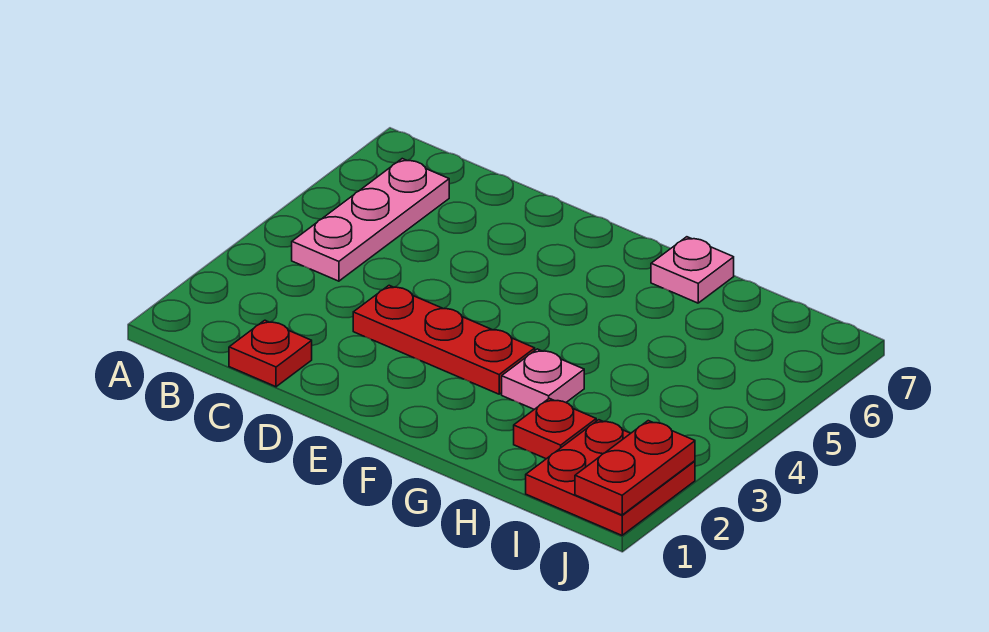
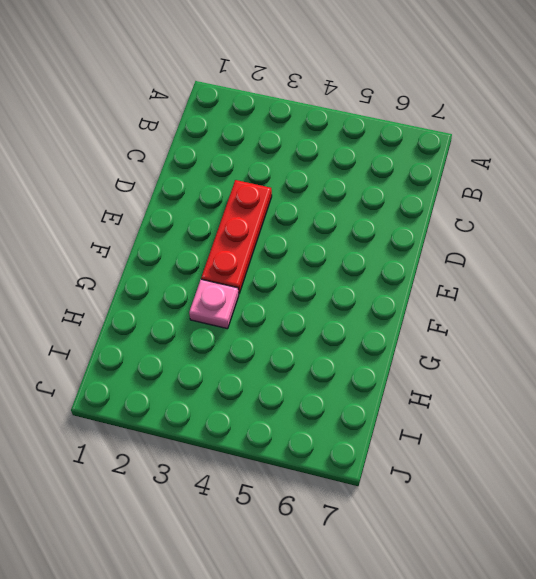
none -> pink 1x3 plate [292,159,449,281]
none -> red 1x1 plate [229,320,312,387]

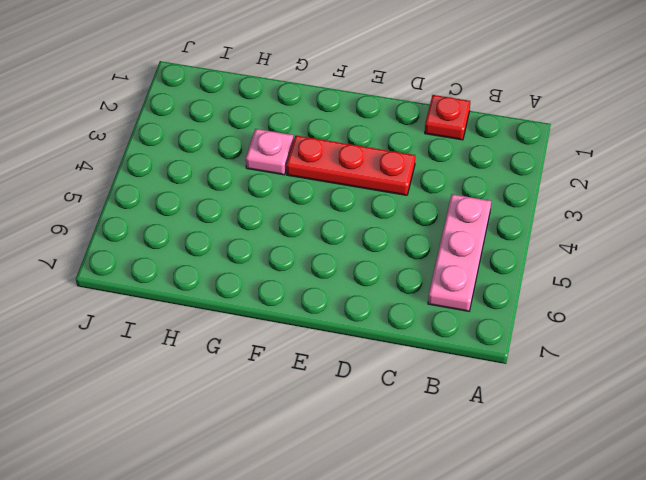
none -> pink 1x1 plate [651,237,734,303]
none -> red 1x1 plate [514,398,596,459]

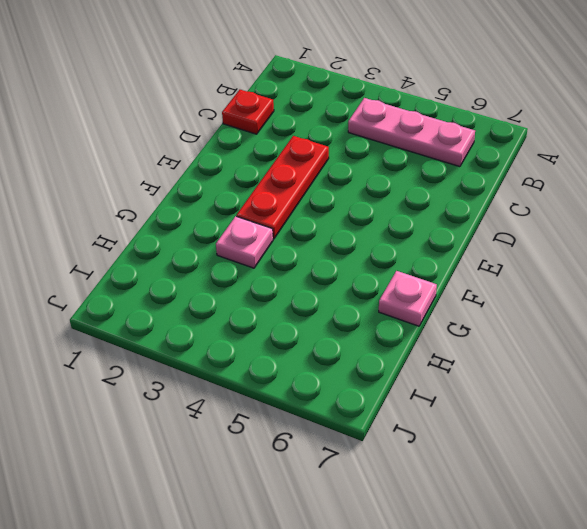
none -> red 1x1 plate [514,398,596,459]
none -> red 2x2 plate [526,420,695,535]

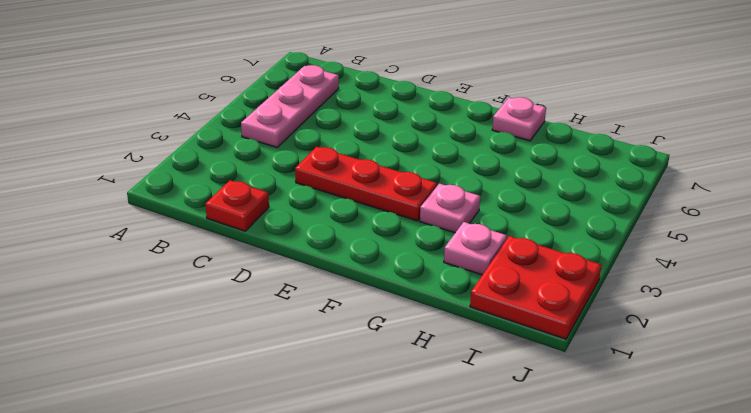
pink 1x1 plate [444,222,507,275] -> red 1x1 plate [514,398,596,459]
none -> red 1x2 plate [575,421,695,515]

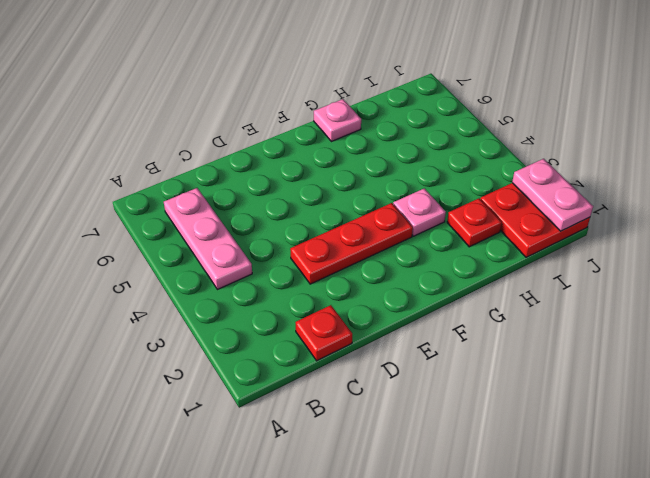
pink 1x2 plate [512,159,593,231] -> red 1x2 plate [575,421,695,515]

